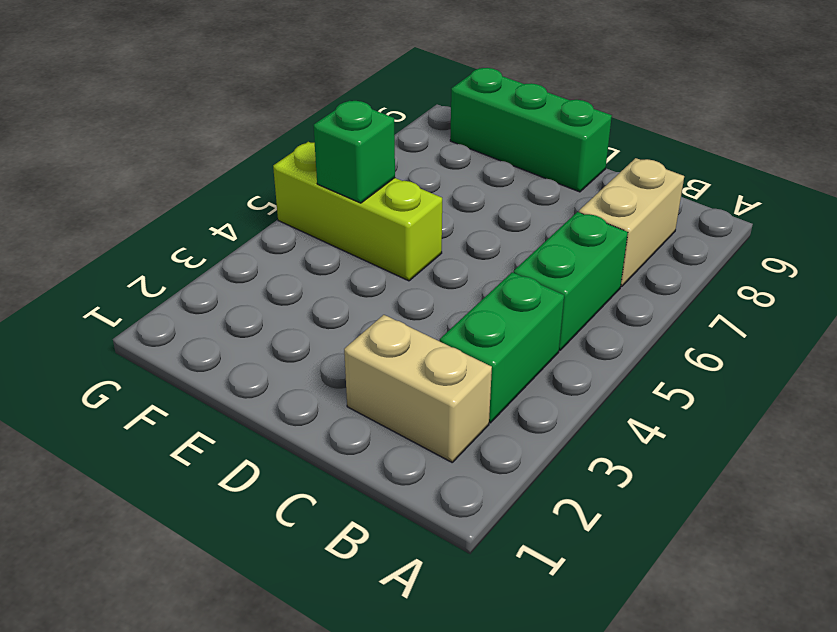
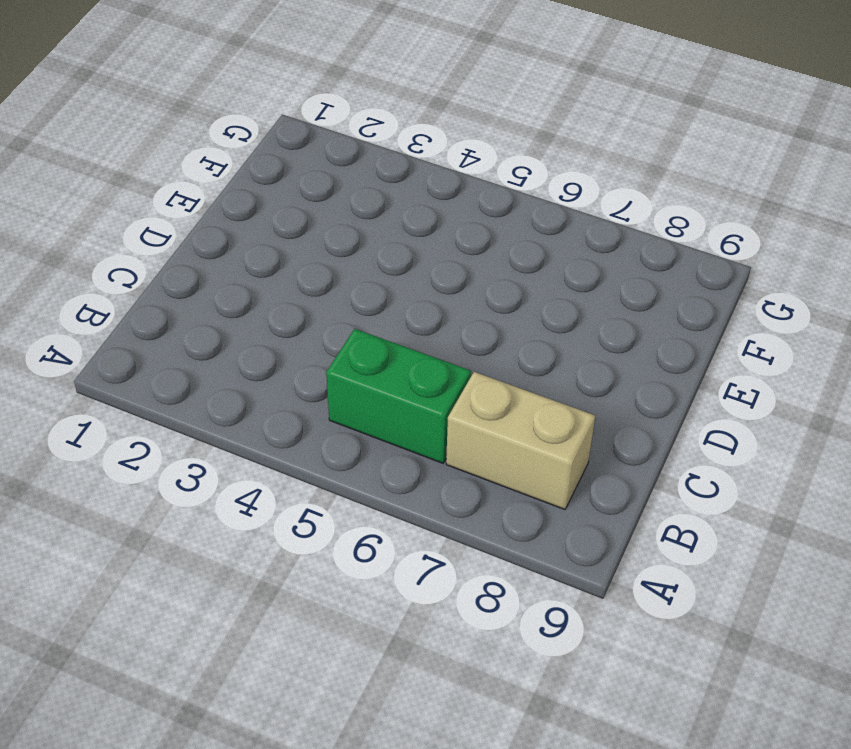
none -> tan 1x2 brick [344,315,492,462]
none -> green 1x2 brick [440,272,564,423]

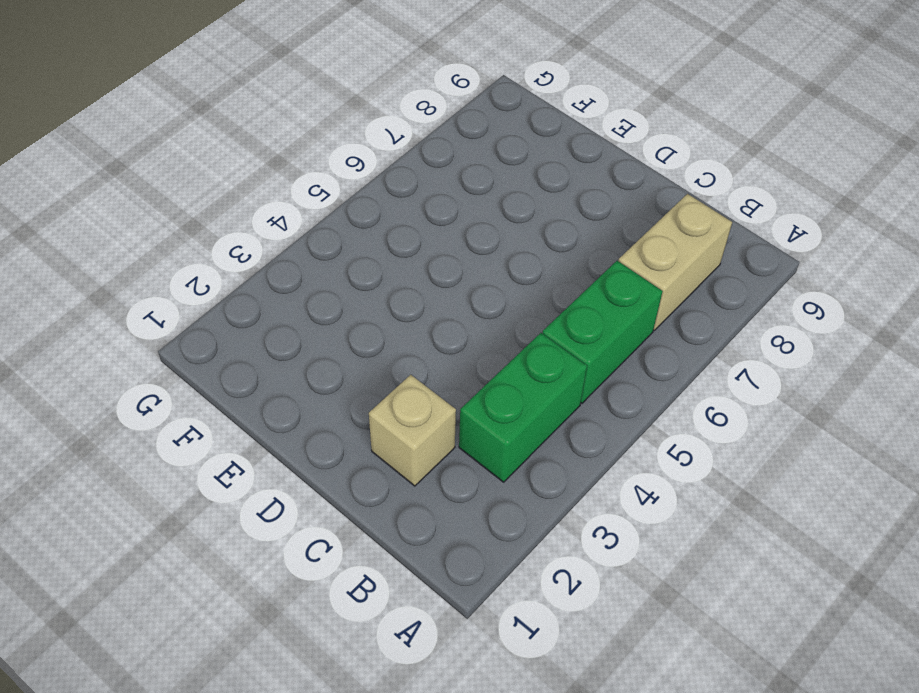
tan 1x1 brick [369,375,456,486] -> tan 1x2 brick [344,315,492,462]
none -> green 1x3 brick [450,68,612,192]
none -> lime 1x3 brick [273,142,442,281]

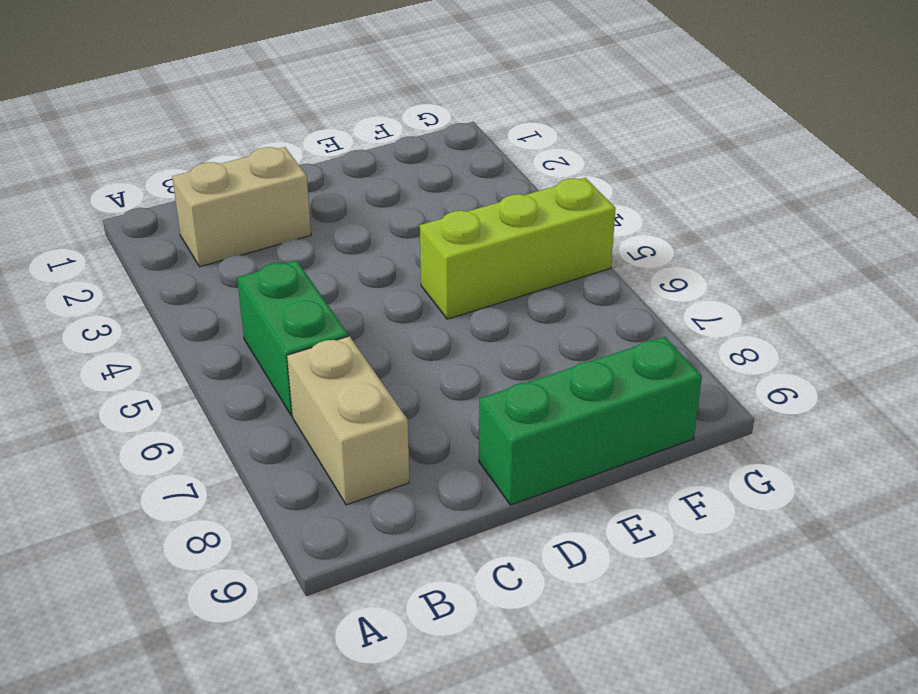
none -> green 1x2 brick [440,272,564,423]
none -> green 1x1 brick [313,101,395,203]

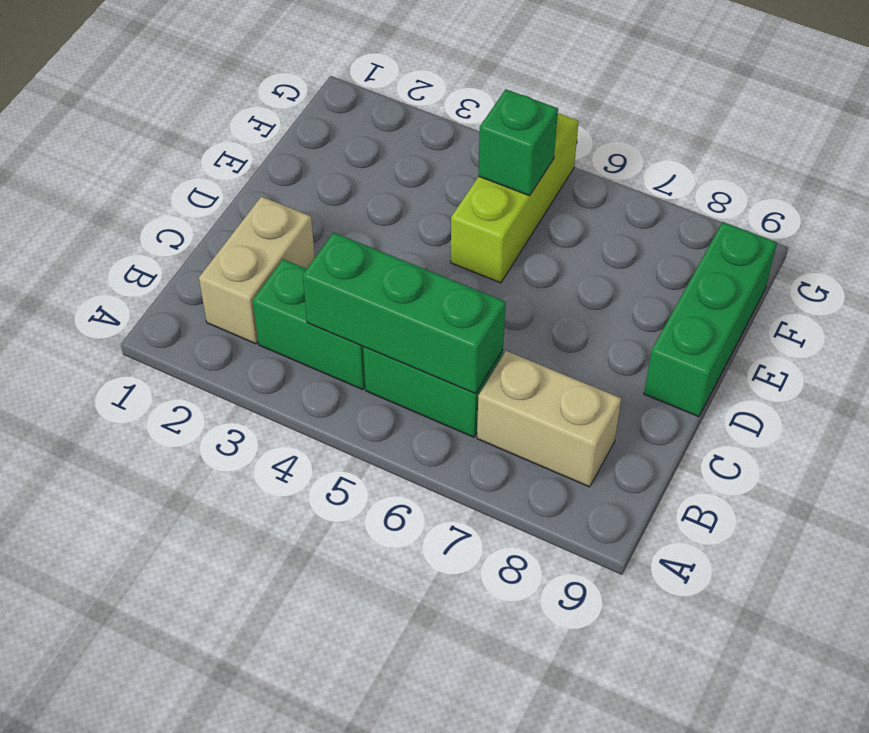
green 1x3 brick [303,232,506,394] -> none

